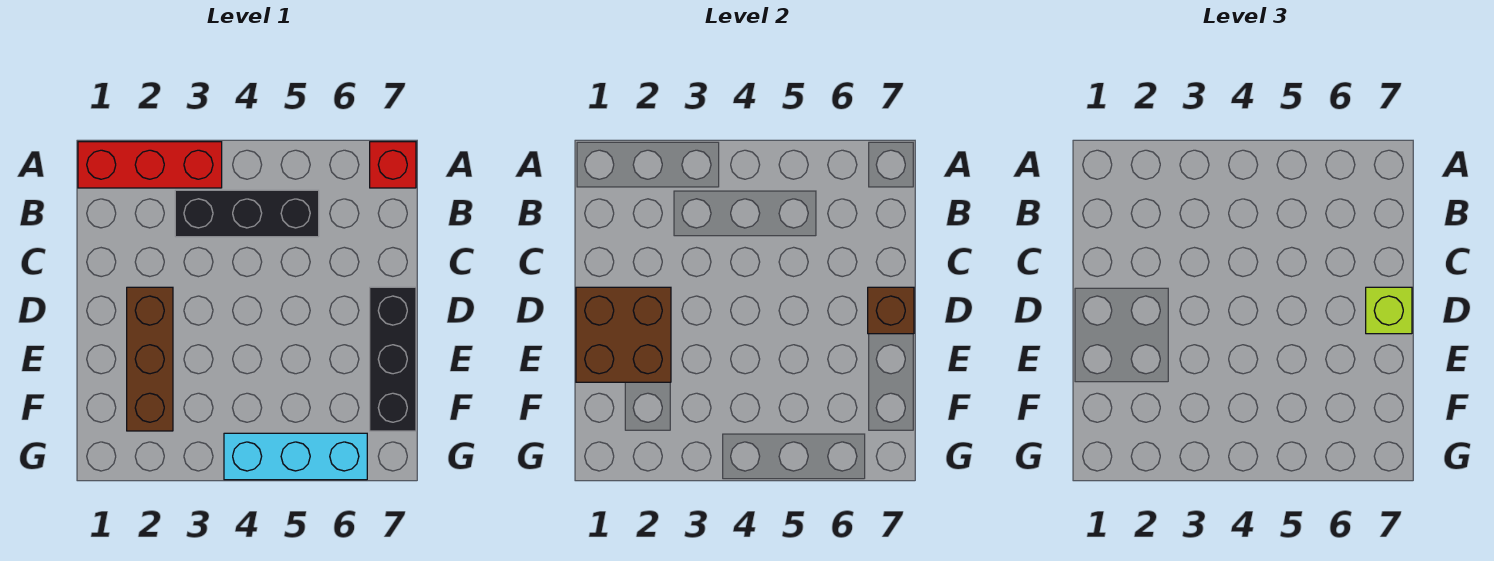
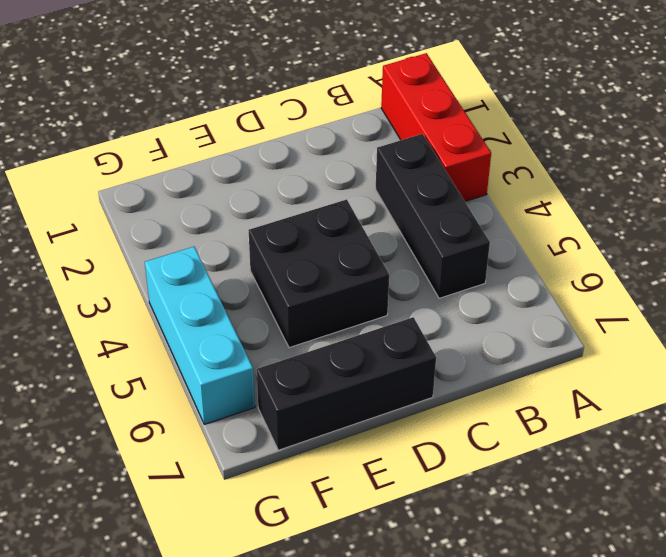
black 2x2 brick [248,199,389,348] -> none
none -> red 1x1 brick [370,142,416,188]
none -> brown 1x3 brick [127,287,173,431]

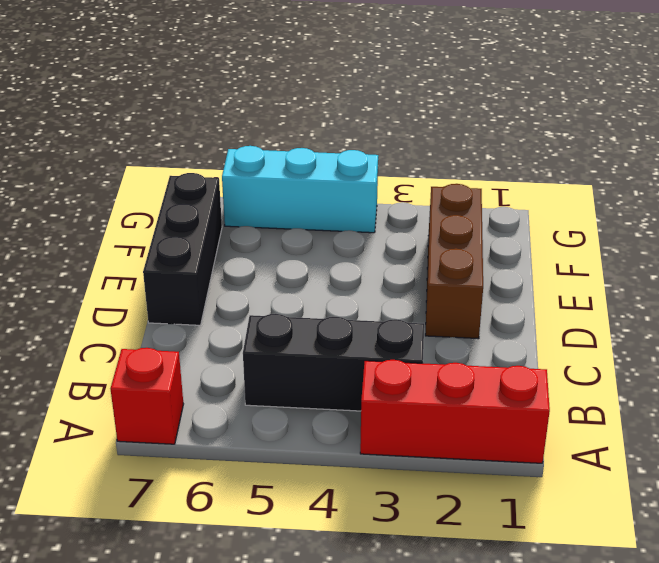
none -> brown 2x2 brick [576,287,671,382]
none -> brown 1x1 brick [868,287,914,334]

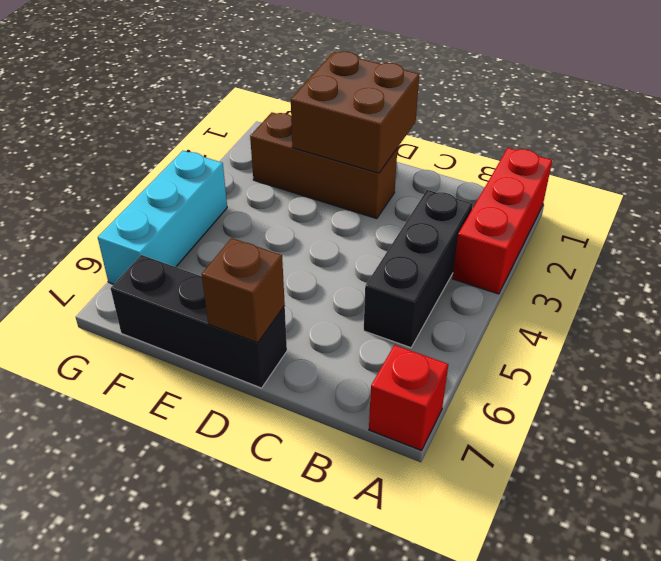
none -> lime 1x1 brick [1366,287,1412,334]

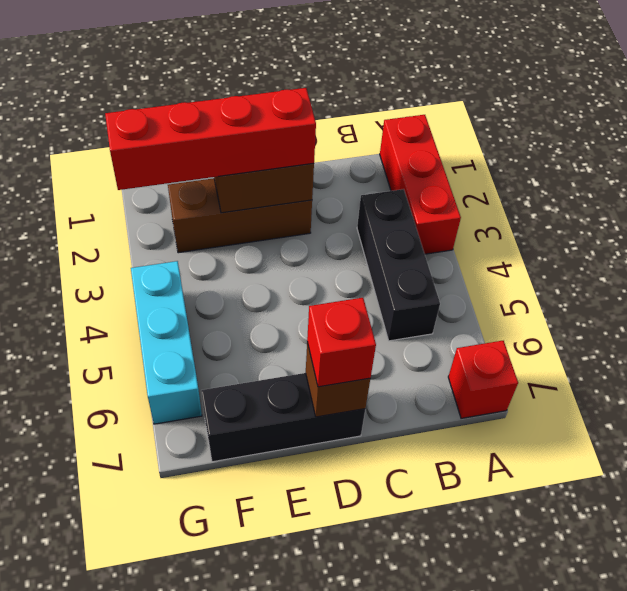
red 1x4 brick [105,88,316,190] -> none
red 1x1 brick [307,298,376,387] -> lime 1x1 brick [1366,287,1412,334]

